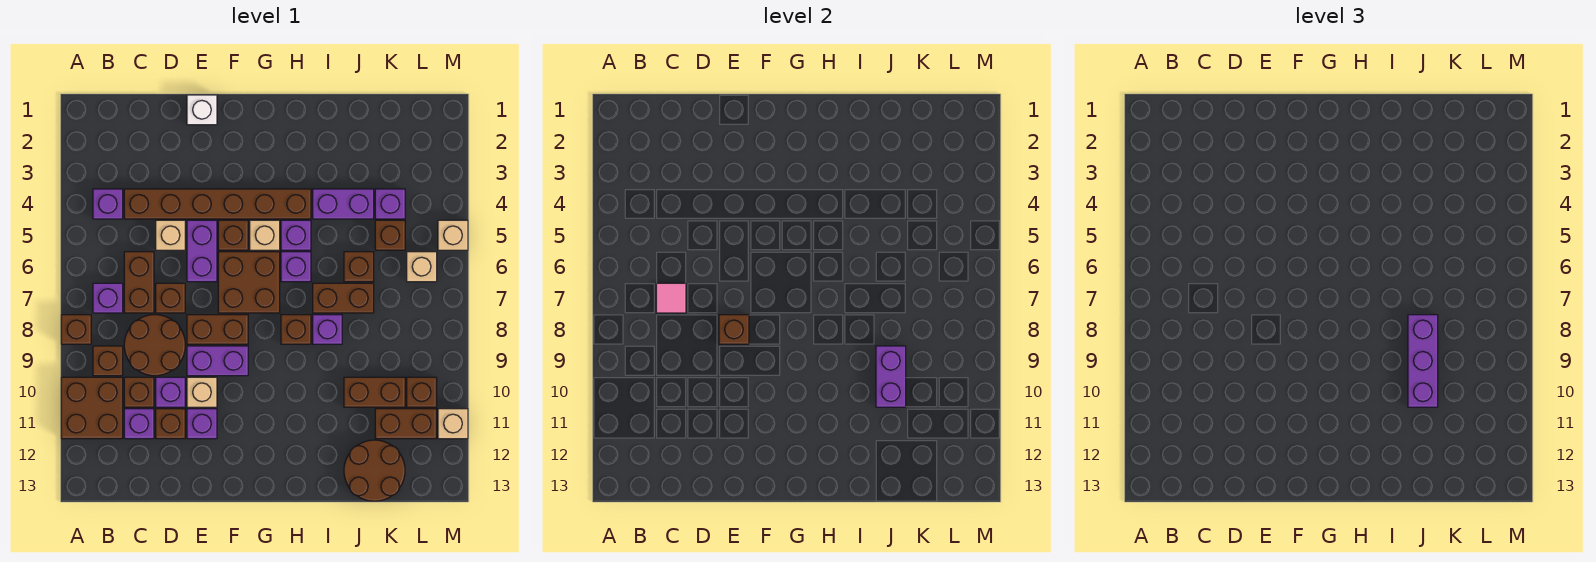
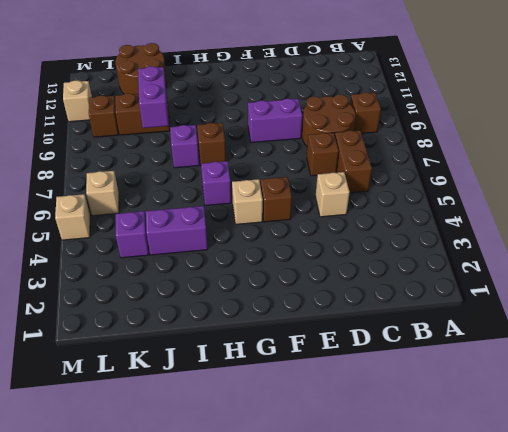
none -> brown 1x1 brick [61,315,91,344]
none -> brown 2x2 brick [61,377,123,439]
none -> purple 1x1 brick [93,189,123,219]
none -> purple 1x1 brick [93,283,123,313]

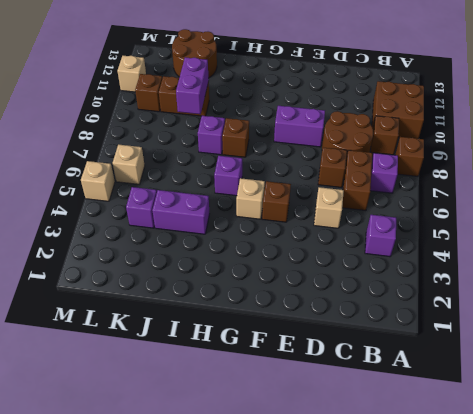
none -> brown 1x6 brick [124,189,311,219]
none -> brown 1x1 brick [124,377,154,407]
none -> purple 1x1 brick [124,409,154,439]
none -> purple 1x1 brick [156,377,185,407]

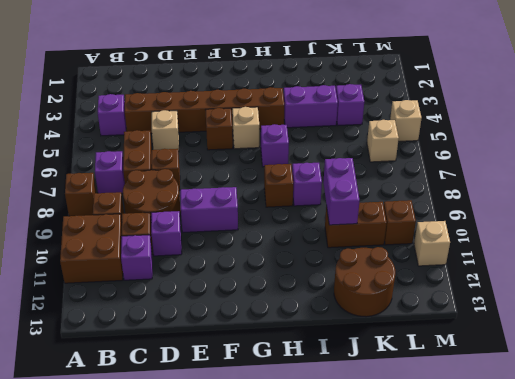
none -> brown 1x1 brick [156,409,185,439]
none -> white 1x1 brick [187,95,217,125]
none -> purple 1x2 brick [187,220,217,282]
none -> brown 1x2 brick [187,315,248,344]

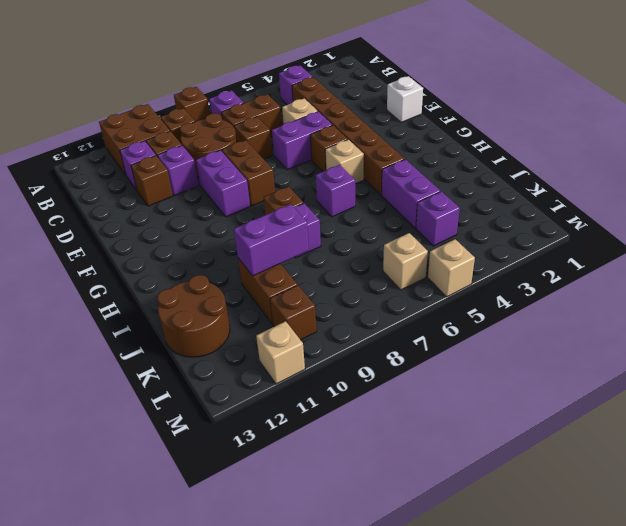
none -> tan 1x1 brick [187,377,217,407]
none -> purple 1x1 brick [187,409,217,439]
none -> brown 2x2 brick [218,252,280,313]
none -> purple 1x1 brick [281,220,311,250]

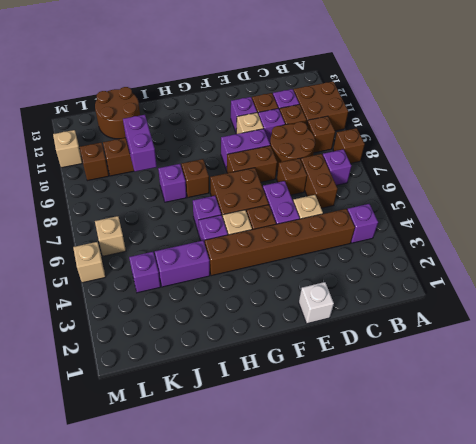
none -> brown 1x2 brick [313,283,374,313]
none -> brown 1x1 brick [344,252,374,282]
none -> brown 1x1 brick [375,220,405,250]
none -> brown 1x2 brick [375,409,437,439]

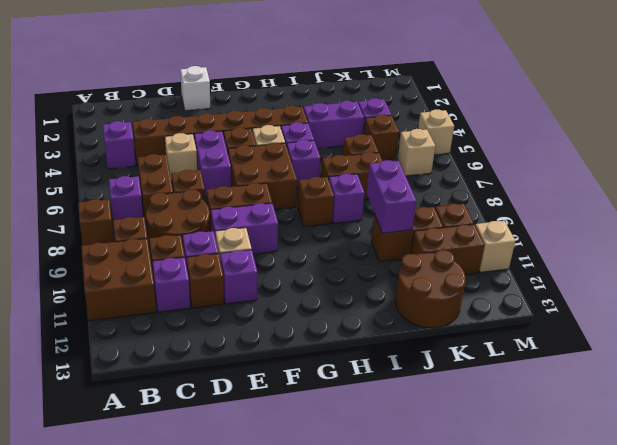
none -> pink 1x1 tile [656,283,686,313]
none -> brown 1x1 brick [719,315,749,344]
none -> purple 1x3 brick [1408,315,1438,407]

